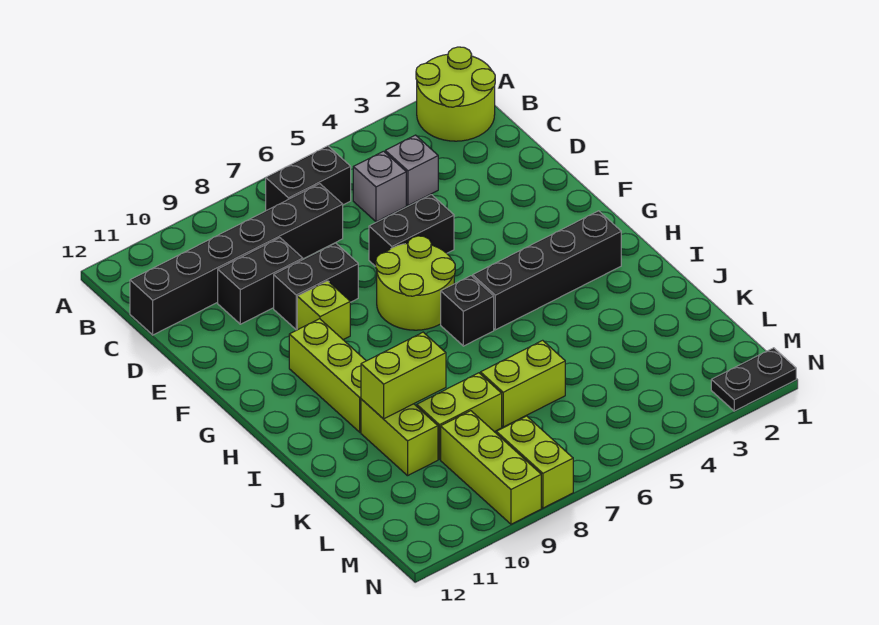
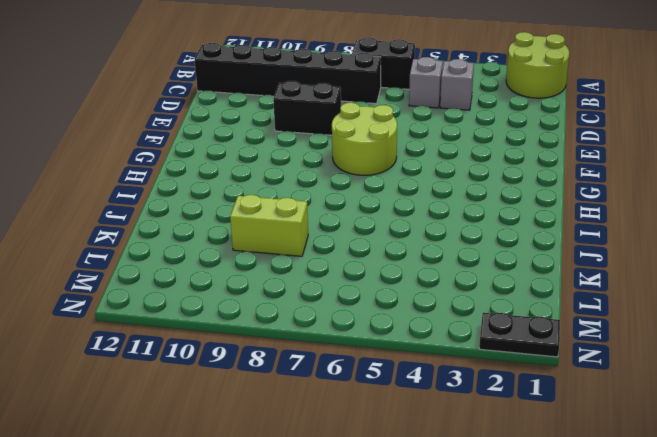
none -> black 1x2 brick [218,238,303,324]
none -> black 1x2 brick [369,195,454,267]
none -> lime 1x1 brick [297,281,350,340]

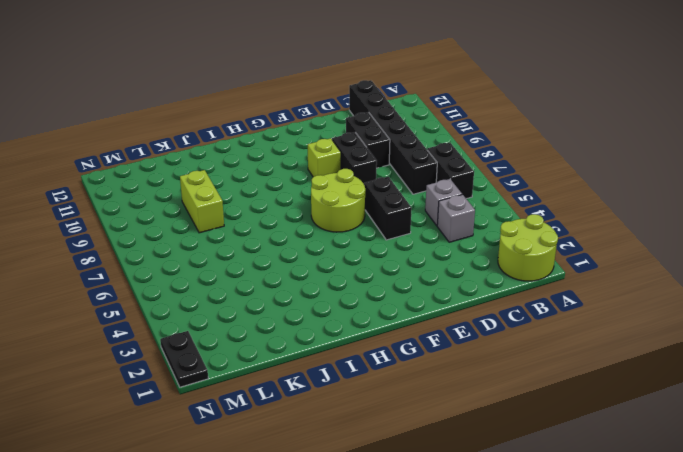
none -> lime 1x3 brick [289,319,366,432]
none -> black 1x4 brick [473,211,621,330]
none -> black 1x1 brick [441,276,494,346]

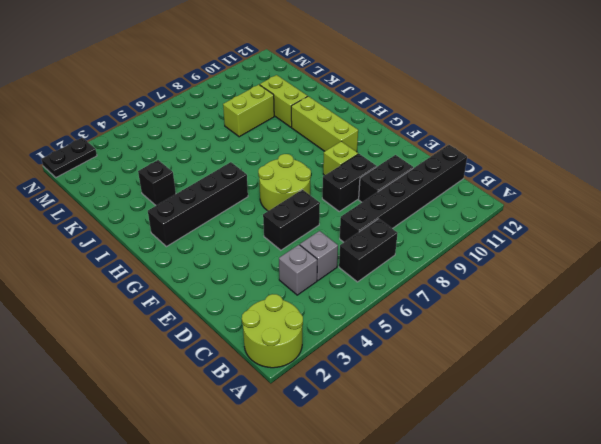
black 1x1 brick [138,160,176,205] -> black 1x1 brick moved to [441,276,494,346]
none -> lime 1x2 brick [480,340,565,427]
none -> lime 1x3 brick [441,411,541,524]
none -> lime 1x2 brick [496,416,573,508]

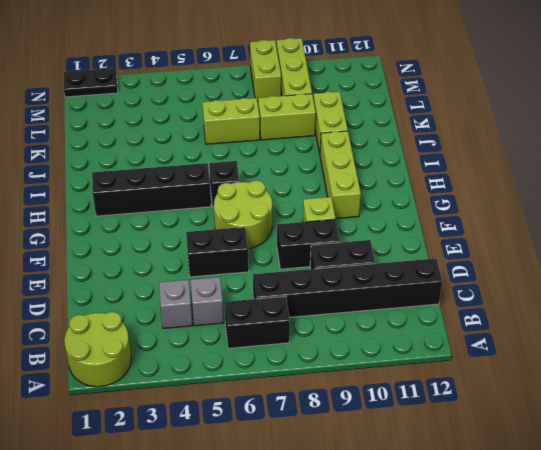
none -> lime 1x2 brick [361,332,446,419]

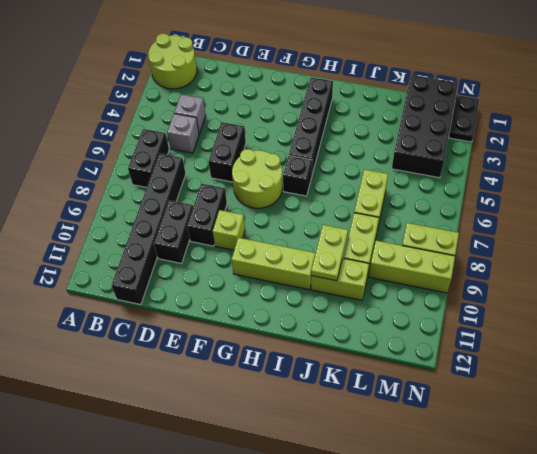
lime 1x2 plate [311,225,348,281] -> lime 1x2 brick [361,332,446,419]
black 2x4 brick [392,75,458,178] -> none

